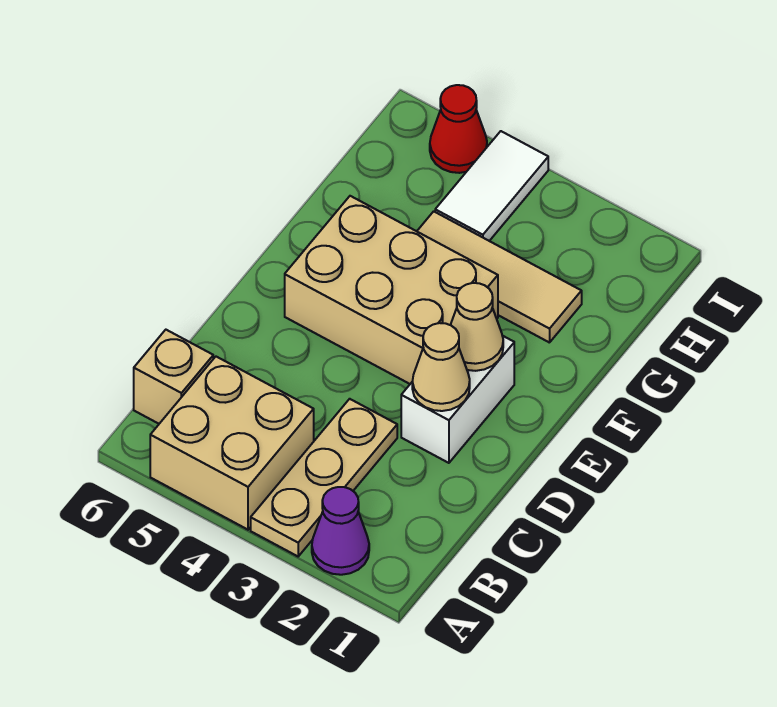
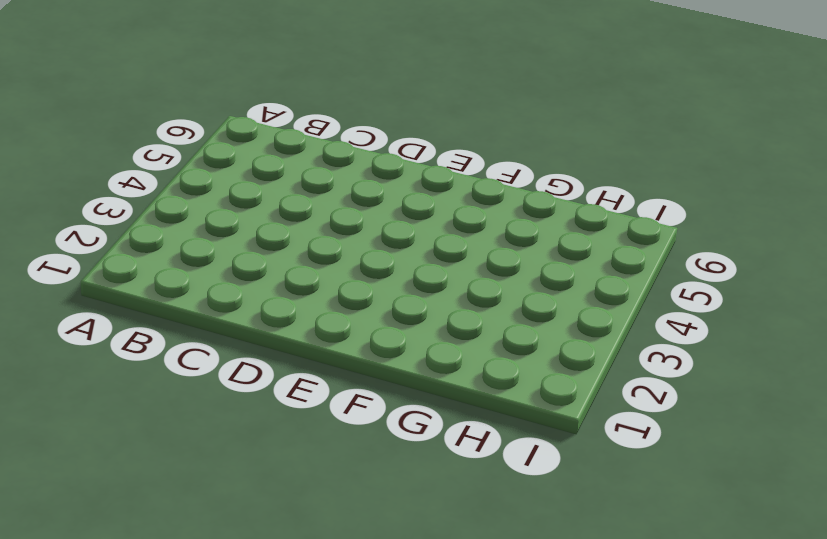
none -> purple 1x1 cone [312,487,369,575]
none -> tan 1x3 plate [251,399,397,556]

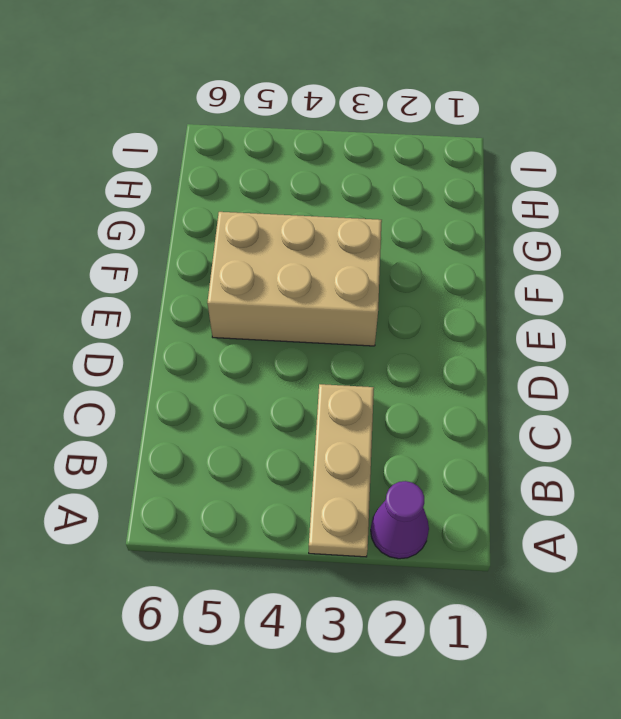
none -> tan 2x2 brick [150,357,314,530]
none -> tan 1x1 brick [134,330,213,424]

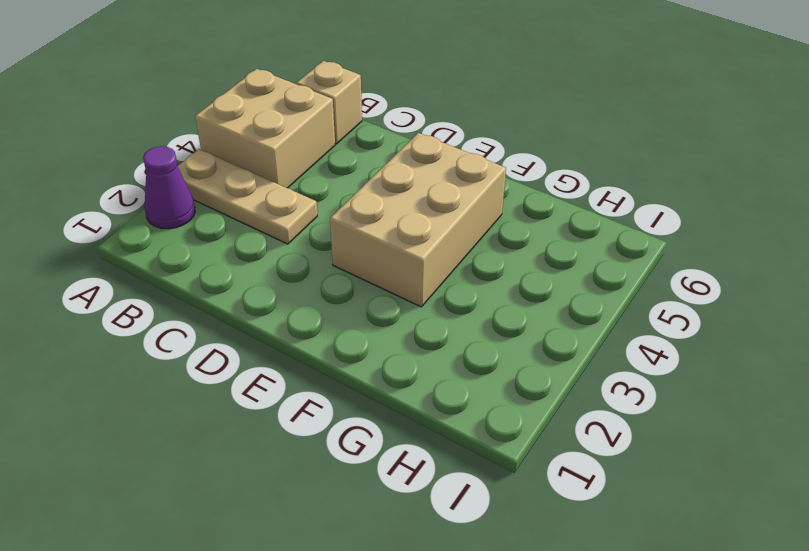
none -> white 1x2 brick [401,336,514,463]
none -> tan 1x3 tile [417,211,582,343]

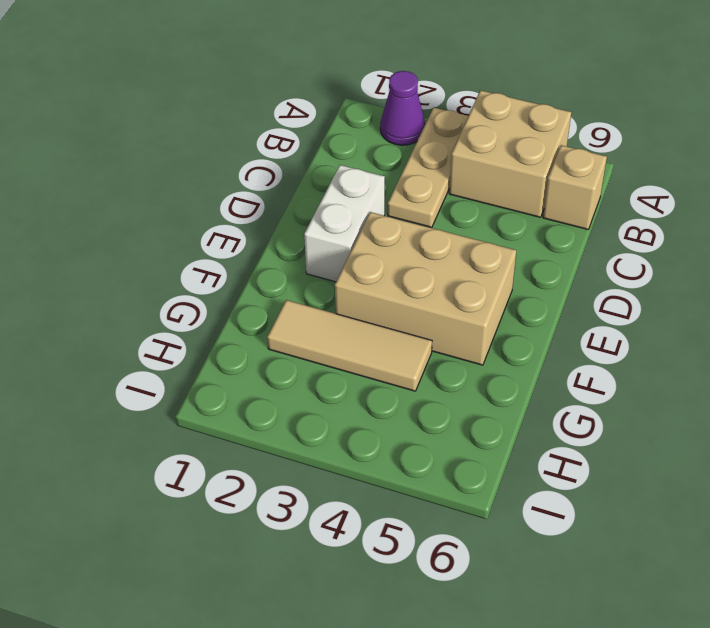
none -> white 1x2 tile [435,131,548,241]
none -> red 1x1 cone [430,85,487,173]

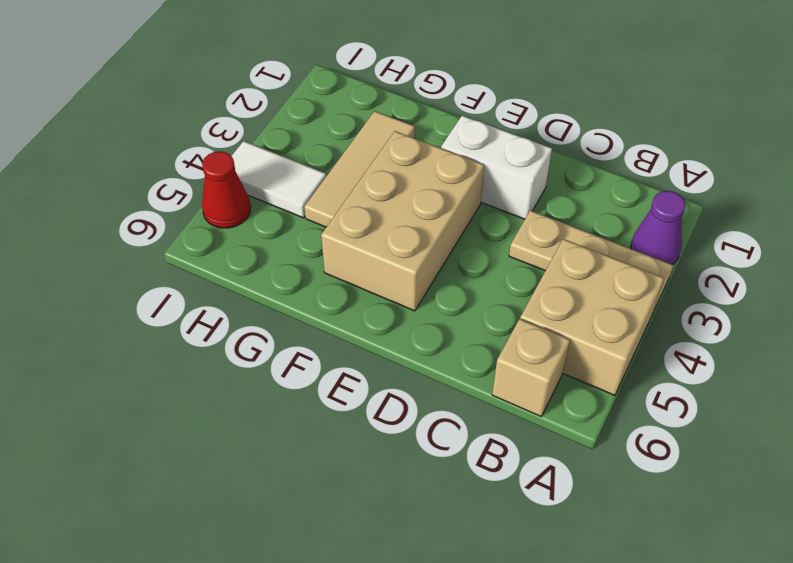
none -> tan 1x1 cone [412,323,470,411]
none -> tan 1x1 cone [451,283,503,371]

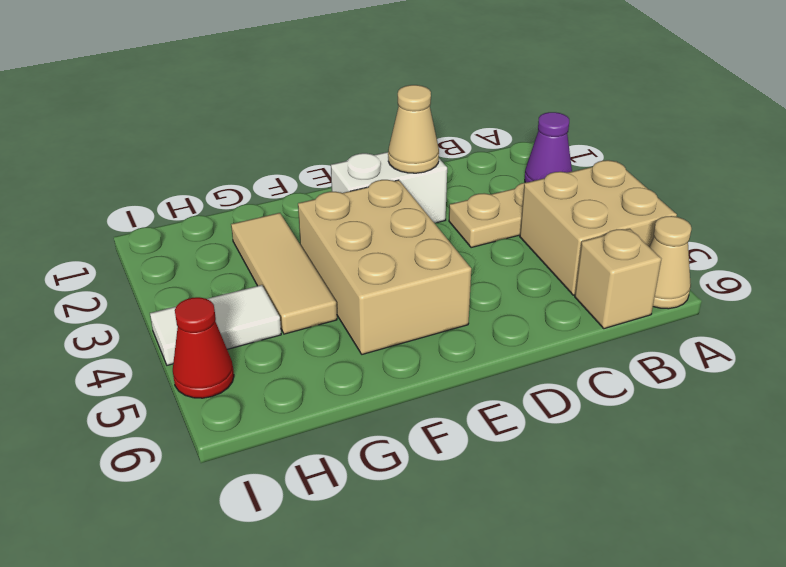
tan 1x1 cone [650,216,691,309] -> tan 1x1 cone moved to [451,283,503,371]

